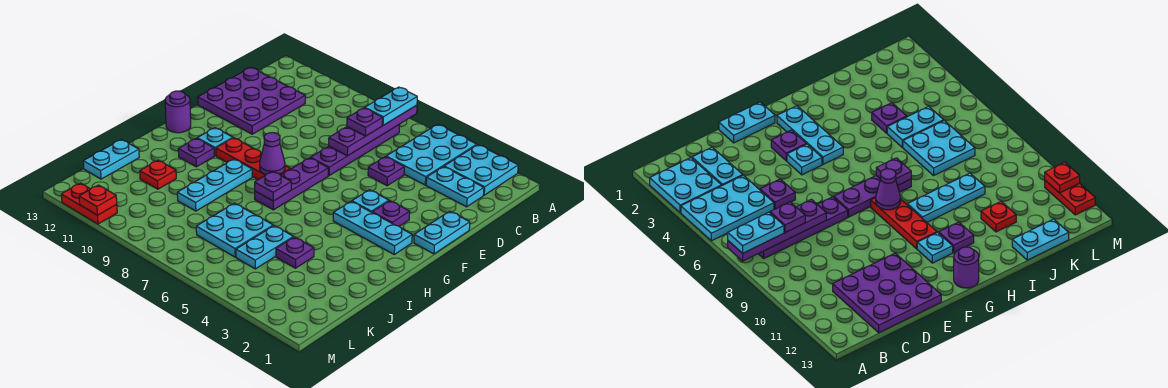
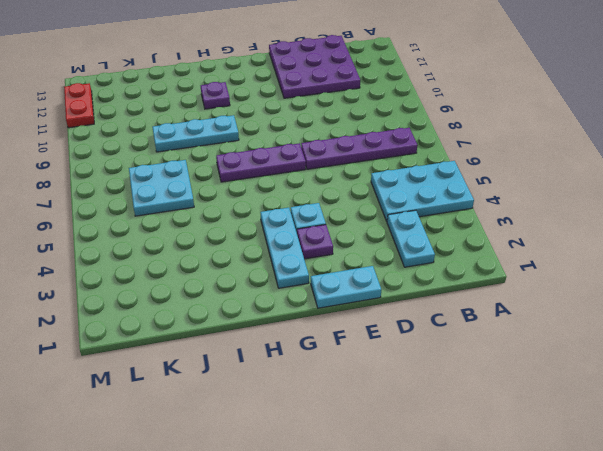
none -> cyan 2x2 plate [444,145,518,195]
none -> purple 1x1 plate [368,157,404,186]
none -> red 1x3 plate [216,138,290,180]

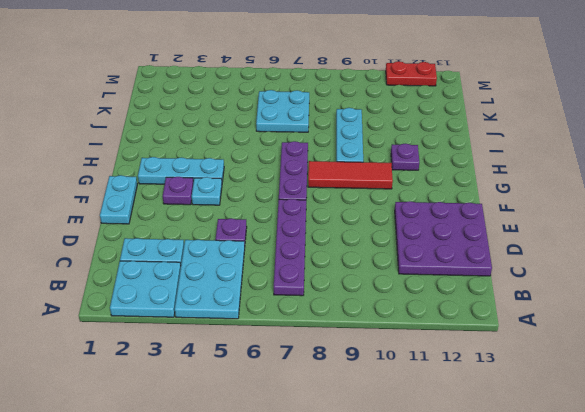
red 1x3 tile [308,161,393,189] -> red 1x3 plate [216,138,290,180]
none -> cyan 1x1 plate [197,128,233,156]
none -> purple 1x1 round brick [165,91,191,133]
none -> purple 1x1 plate [276,237,314,268]

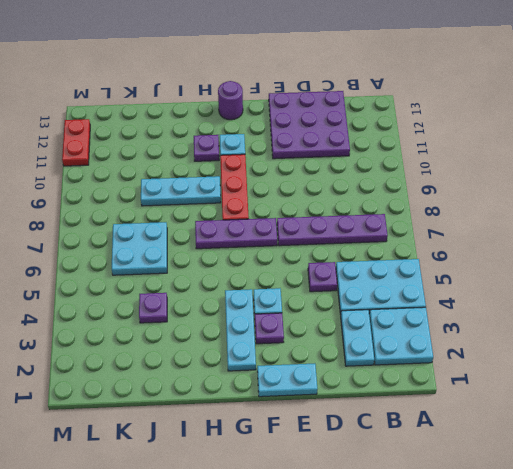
none -> cyan 1x2 plate [236,226,293,269]
none -> red 1x1 plate [140,160,176,189]
none -> cyan 1x2 plate [83,140,139,179]

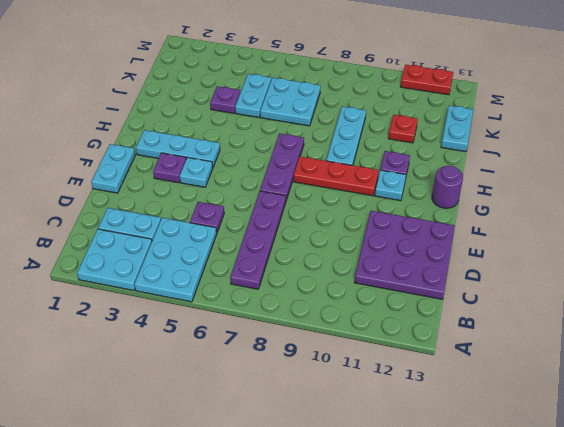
none -> purple 1x4 plate [329,105,417,156]
none -> purple 1x1 cone [260,133,285,175]
none -> purple 1x1 plate [255,171,291,201]

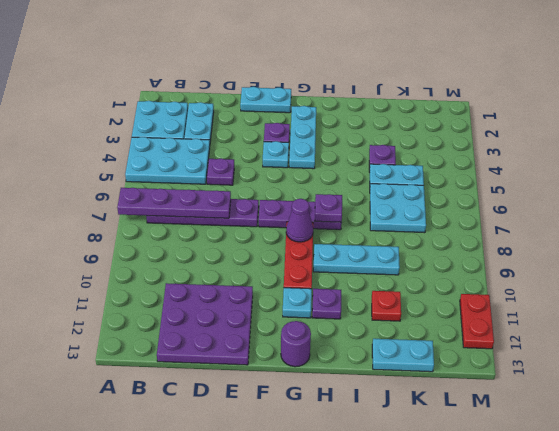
none -> red 1x1 plate [79,185,117,215]
none -> cyan 1x2 plate [365,87,417,125]
none -> purple 1x1 plate [347,108,383,136]

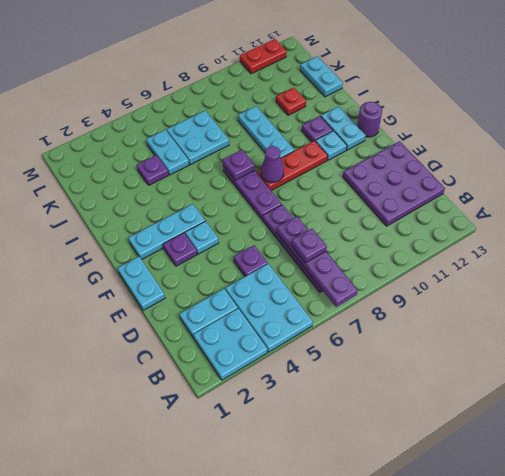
cyan 1x2 plate [321,107,366,150] -> cyan 1x2 plate moved to [365,87,417,125]
none -> red 1x1 plate [79,185,117,215]

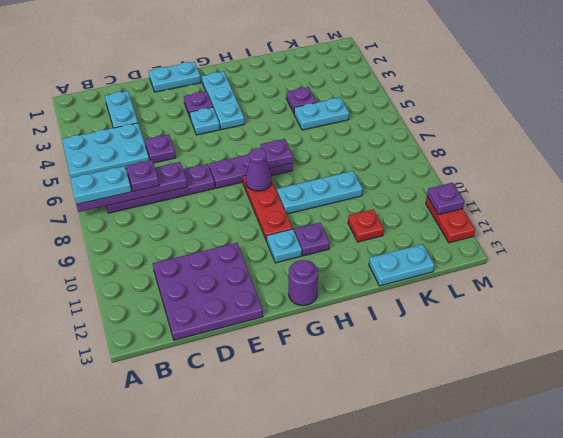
purple 1x1 plate [427,183,464,215] -> red 1x1 plate [79,185,117,215]
none -> cyan 2x2 plate [444,145,518,195]
none -> cyan 2x2 plate [196,203,273,257]

